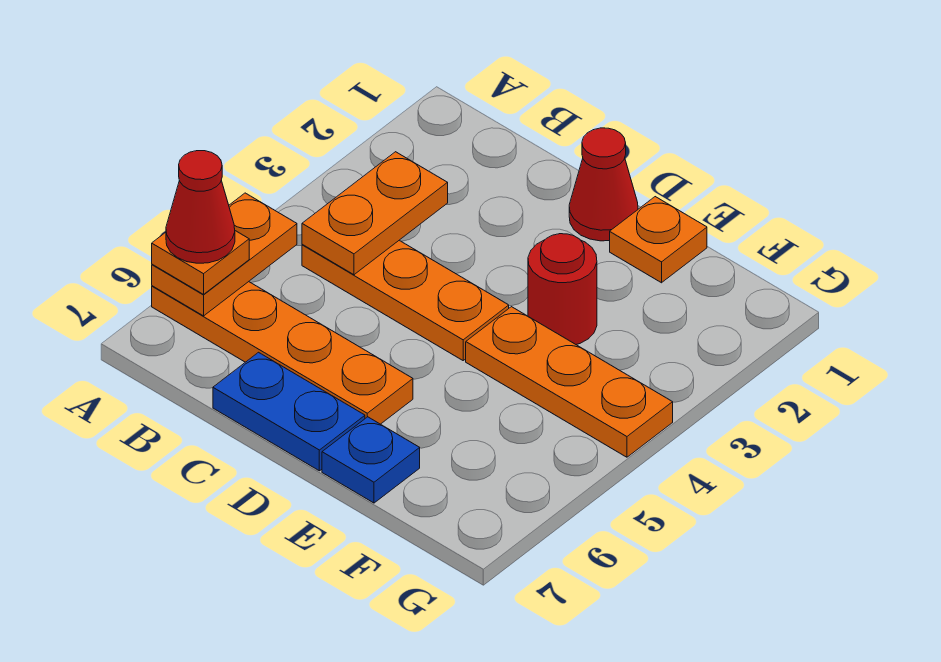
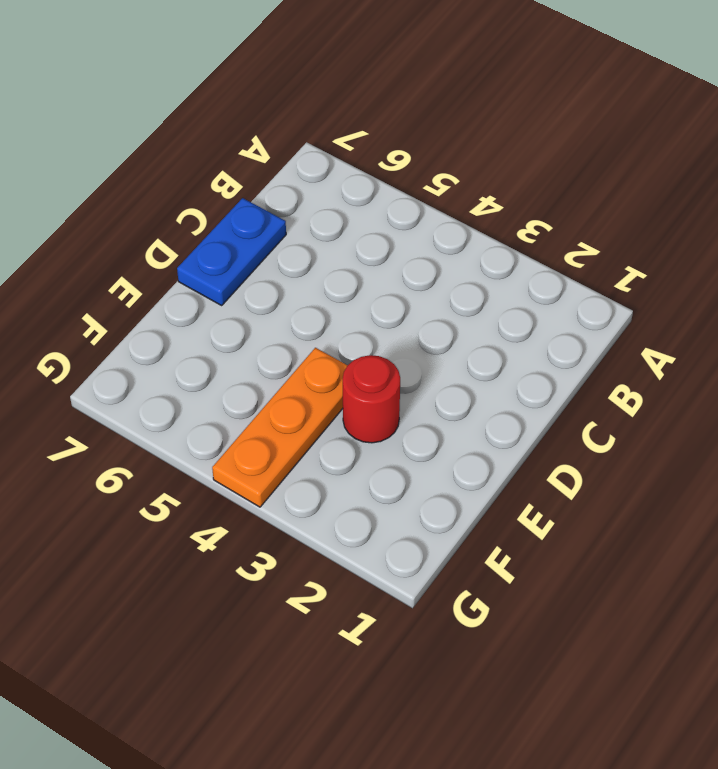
none -> orange 1x4 plate [152,282,413,424]
none -> orange 1x3 plate [302,240,509,360]
none -> red 1x1 cone [569,128,638,241]

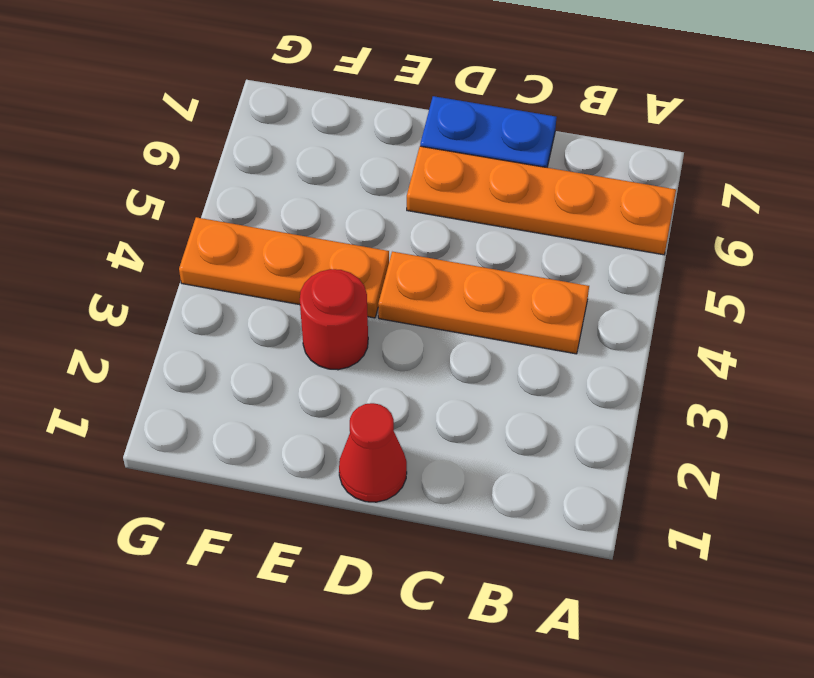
none -> orange 1x1 plate [610,197,707,283]
none -> blue 1x1 plate [322,417,420,503]
none -> orange 1x2 plate [152,193,297,316]

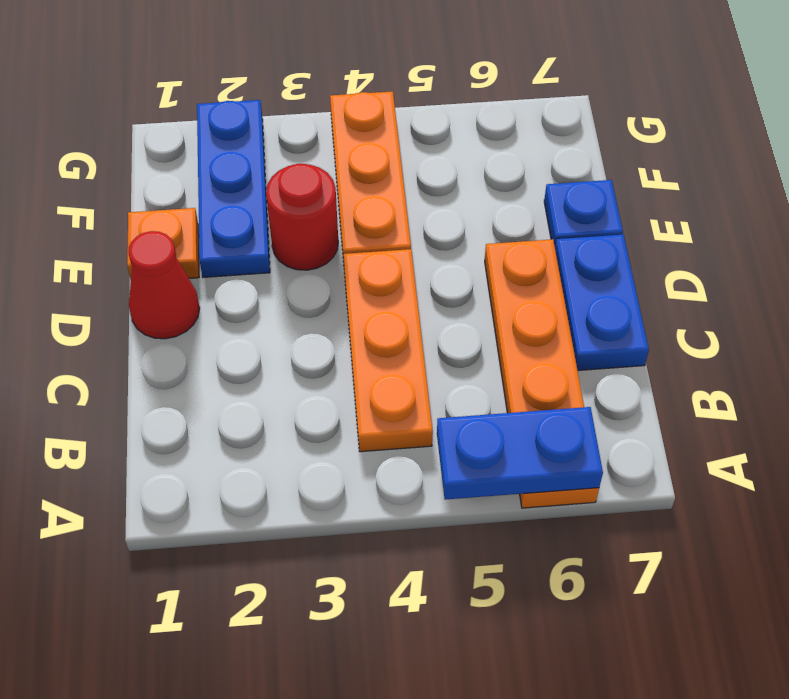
blue 1x2 plate [437,407,603,500] -> orange 1x2 plate [152,193,297,316]
blue 1x3 plate [197,100,270,277] -> none
none -> orange 1x2 plate [302,152,448,275]
none -> orange 1x1 plate [152,231,249,294]
none -> red 1x1 cone [166,151,235,263]

